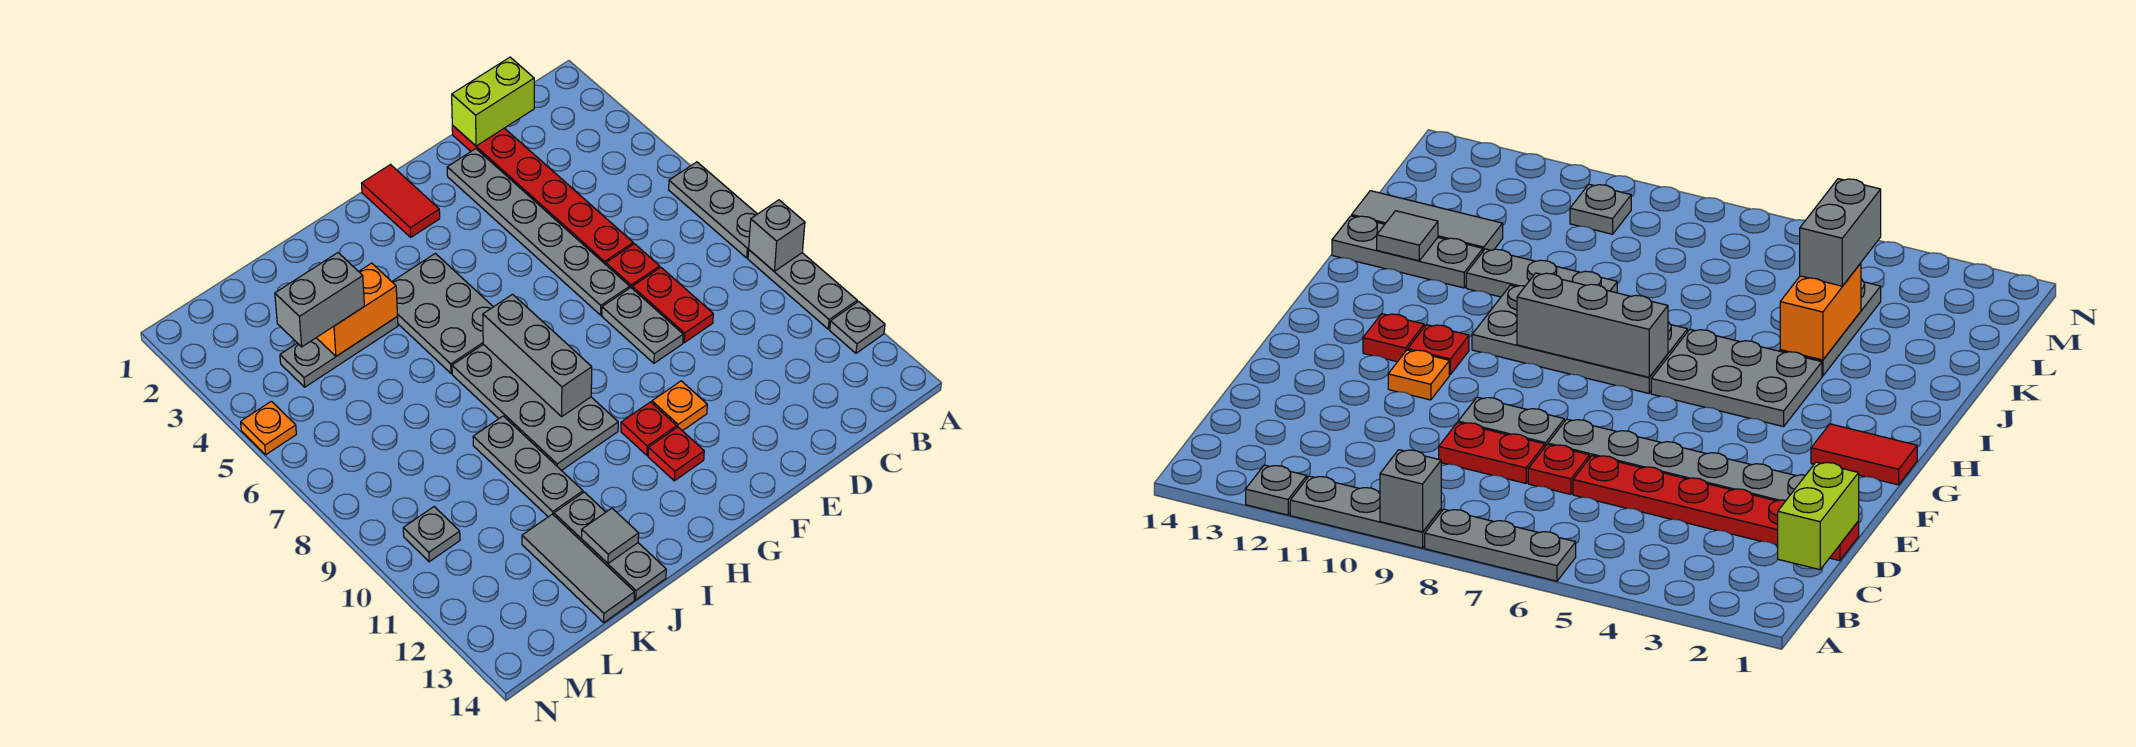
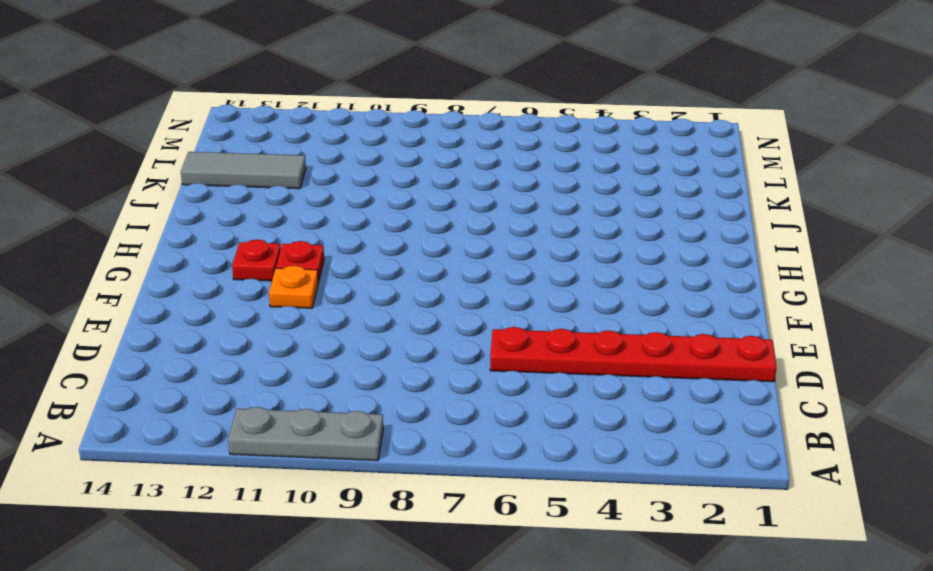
none -> grey 1x3 plate [669,162,757,258]
none -> grey 1x1 plate [830,302,885,353]
none -> red 1x1 plate [606,244,660,288]

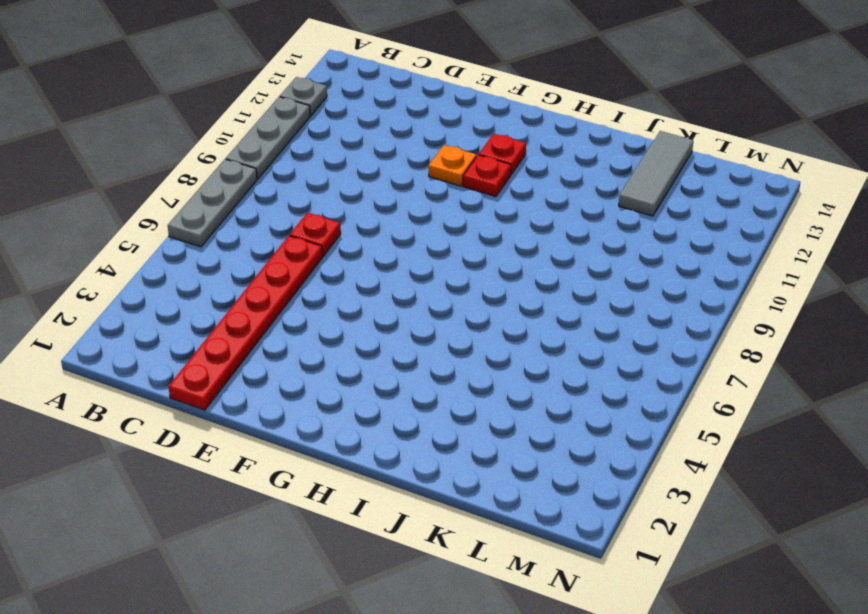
none -> red 1x2 plate [632,267,713,343]
none -> grey 1x6 plate [447,149,630,315]
none -> grey 1x2 plate [602,288,683,363]

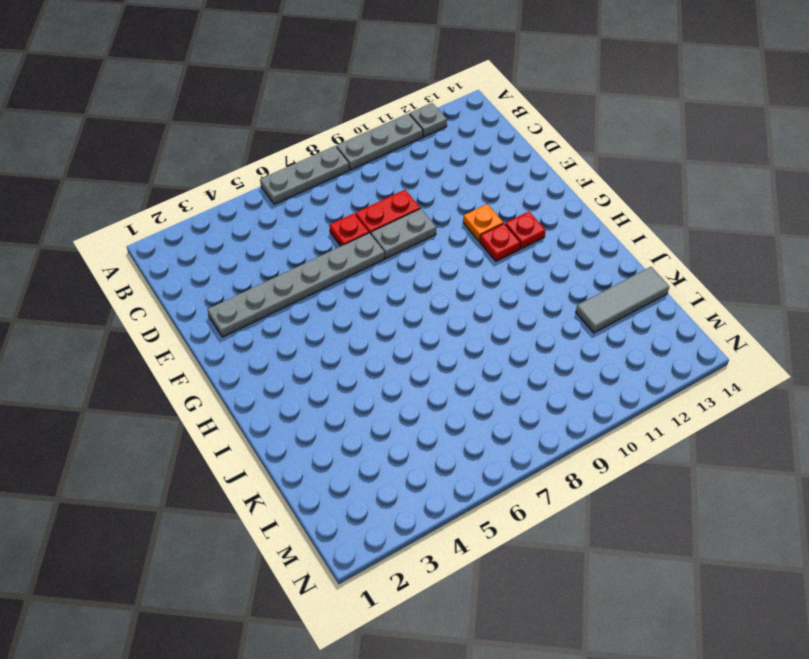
none -> red 1x6 plate [452,125,633,265]
none -> red 1x2 tile [362,165,440,237]
none -> grey 2x3 plate [392,253,493,373]

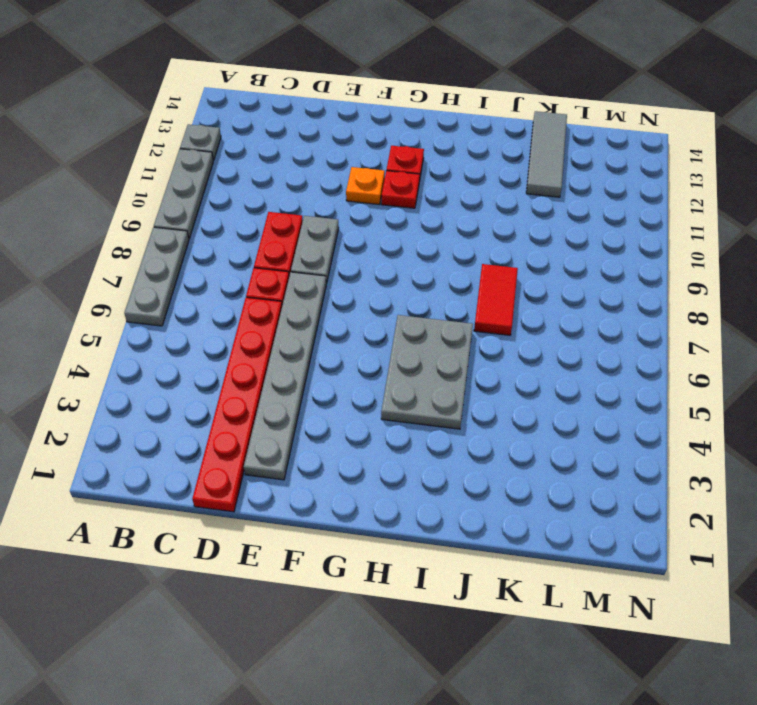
red 1x2 tile [474,264,518,335] -> red 1x2 tile moved to [362,165,440,237]
none -> grey 2x4 plate [452,344,618,471]
none -> grey 1x3 plate [280,317,398,387]
none -> grey 1x3 plate [473,416,583,517]

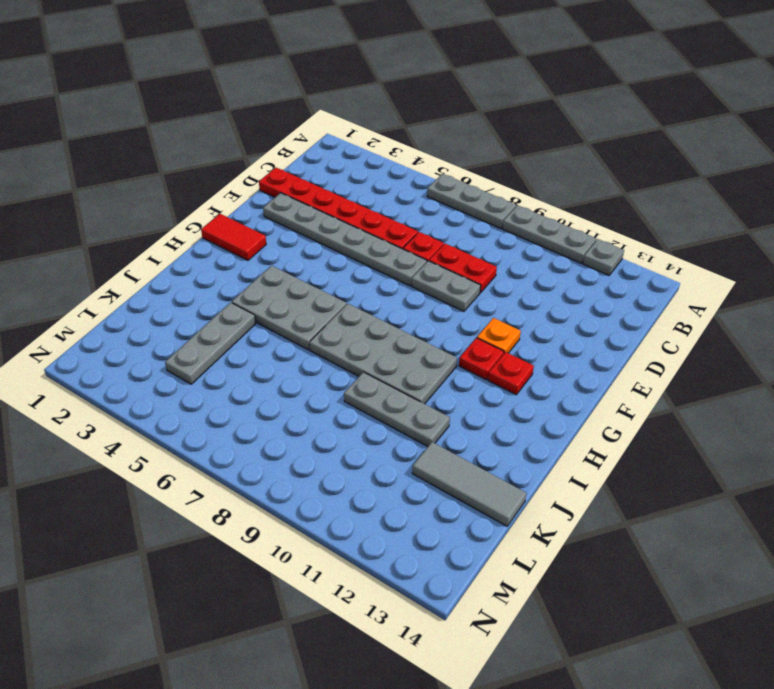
none -> grey 1x3 plate [554,492,666,600]
none -> grey 1x1 plate [403,507,460,562]
none -> orange 1x1 plate [241,401,296,455]

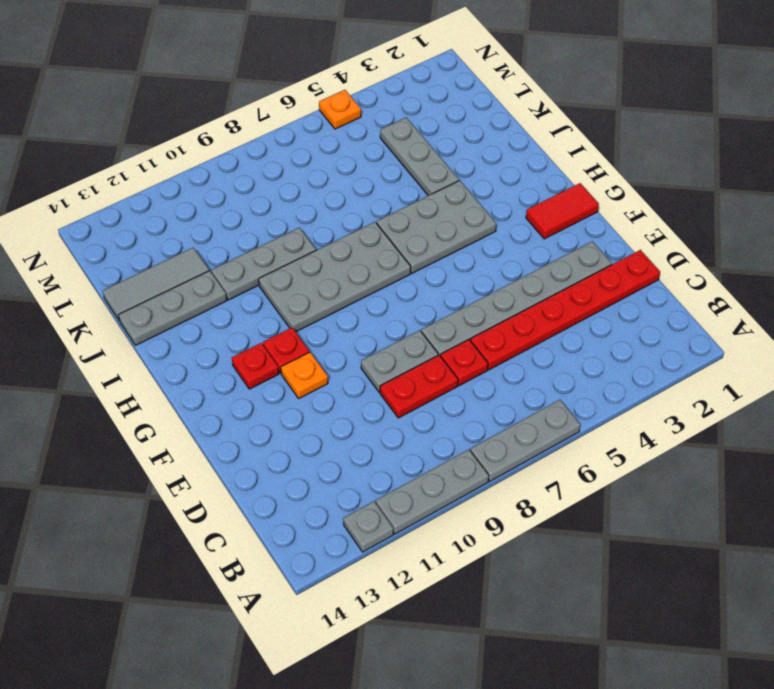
none -> grey 1x1 plate [403,507,460,562]
none -> grey 1x1 brick [749,200,805,271]
none -> lime 1x2 brick [452,57,534,146]

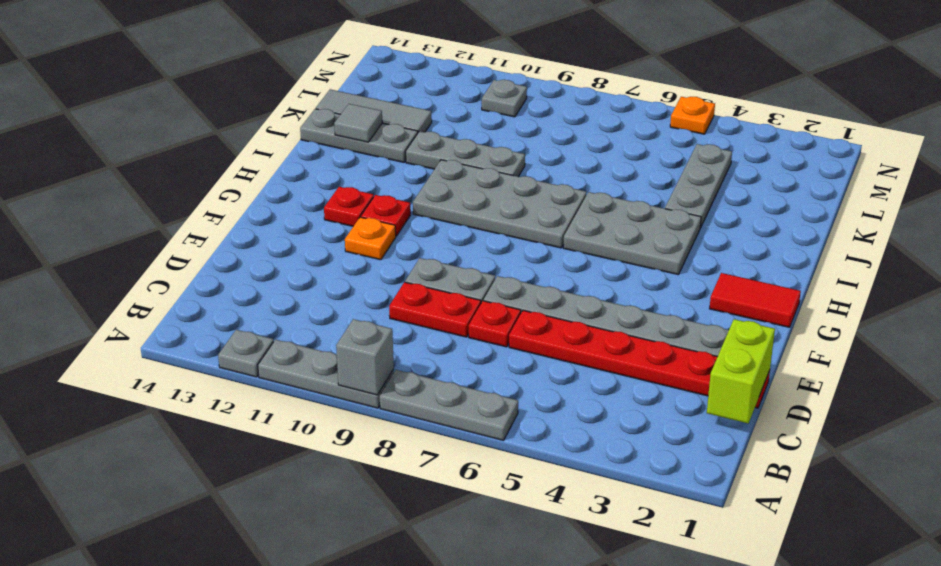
none -> grey 1x3 brick [483,294,592,417]
none -> orange 1x2 brick [317,263,398,356]
none -> grey 1x2 brick [275,253,364,347]

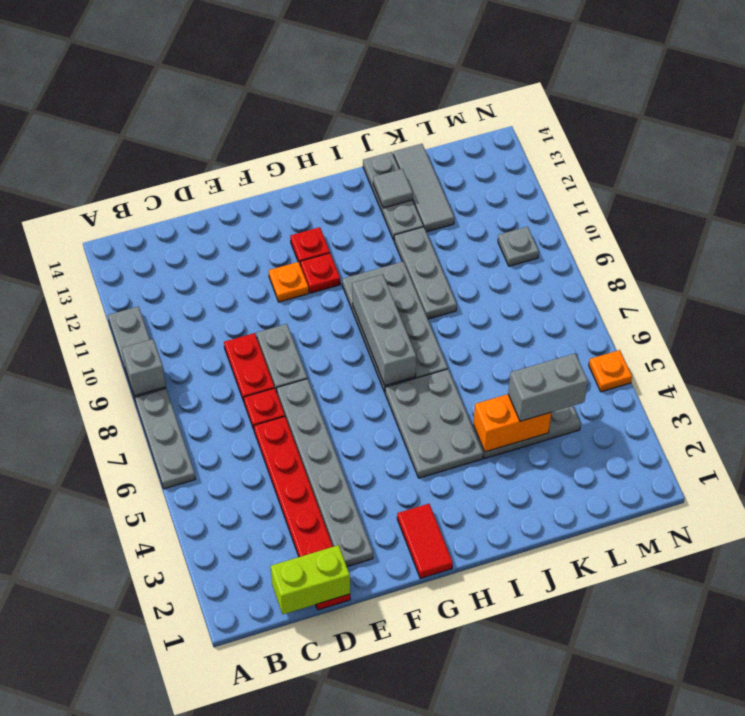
none -> grey 1x1 plate [830,302,885,353]

